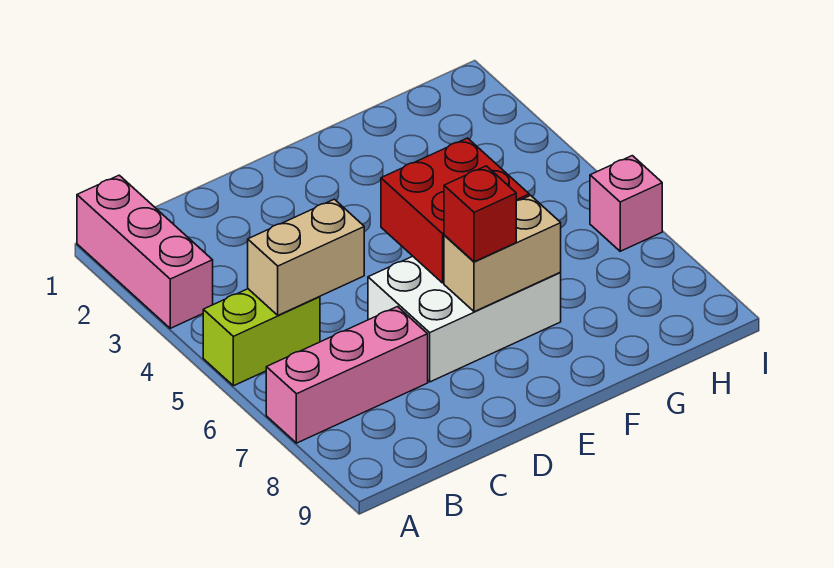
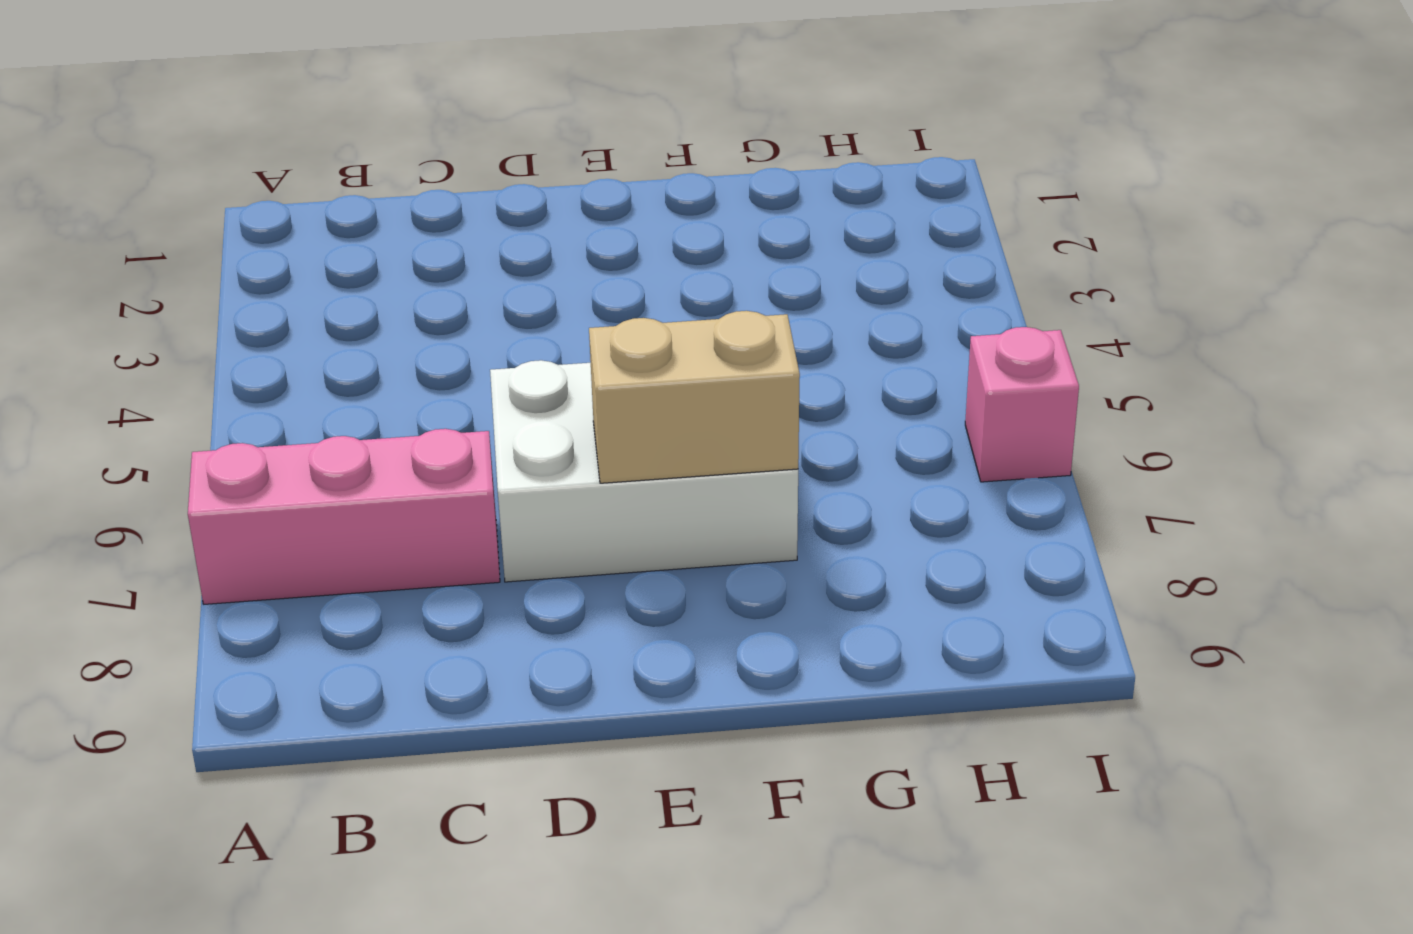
none -> pink 1x3 brick [77,175,213,328]
none -> lime 1x2 brick [203,289,320,386]

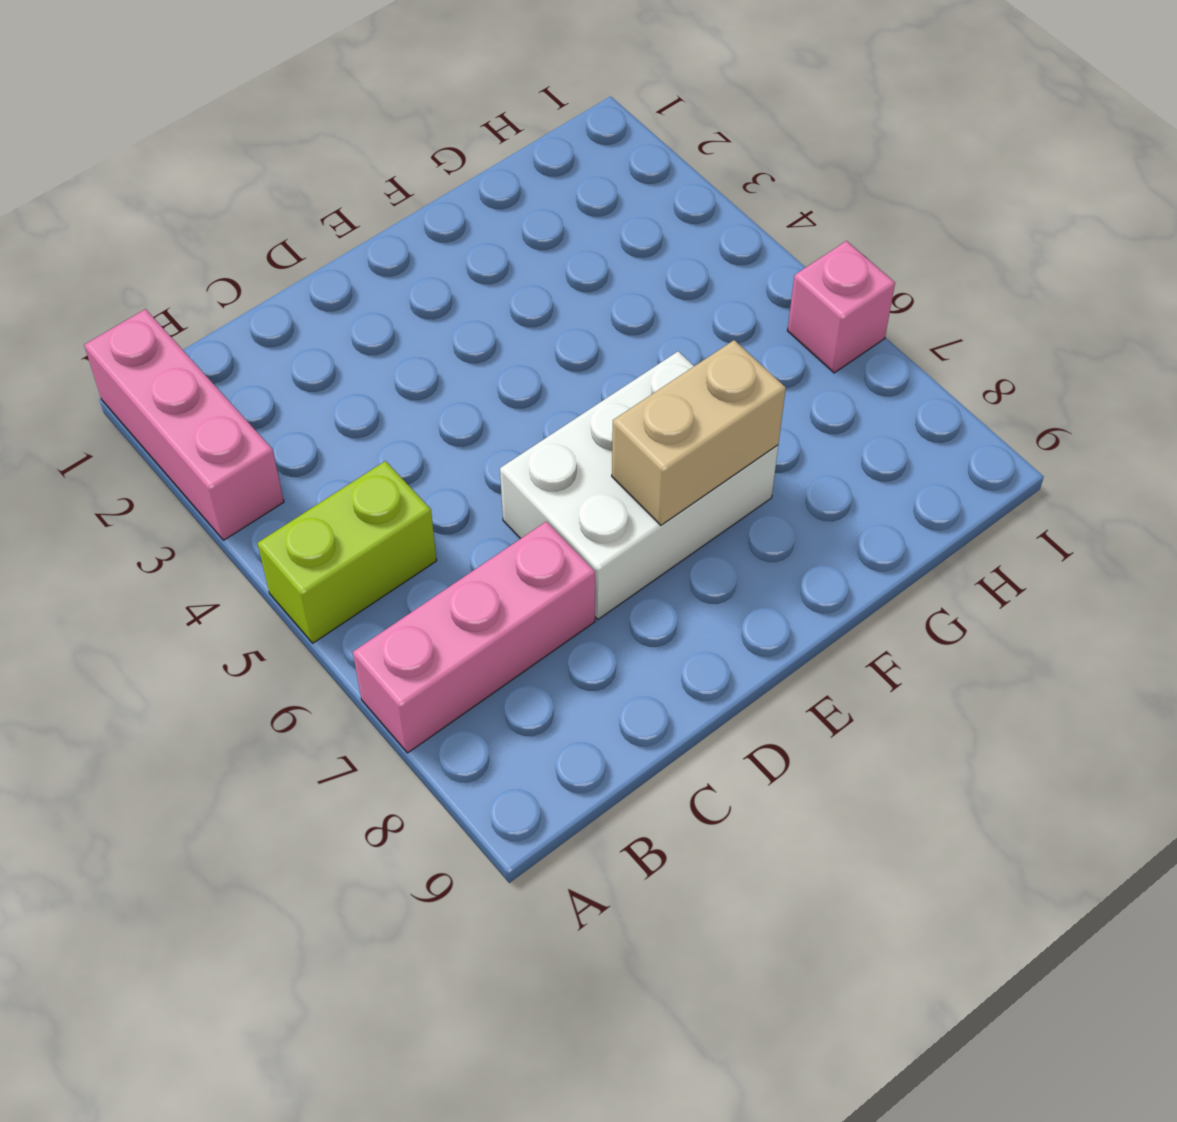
none -> tan 1x2 brick [248,199,364,315]
none -> red 2x2 brick [381,138,529,283]

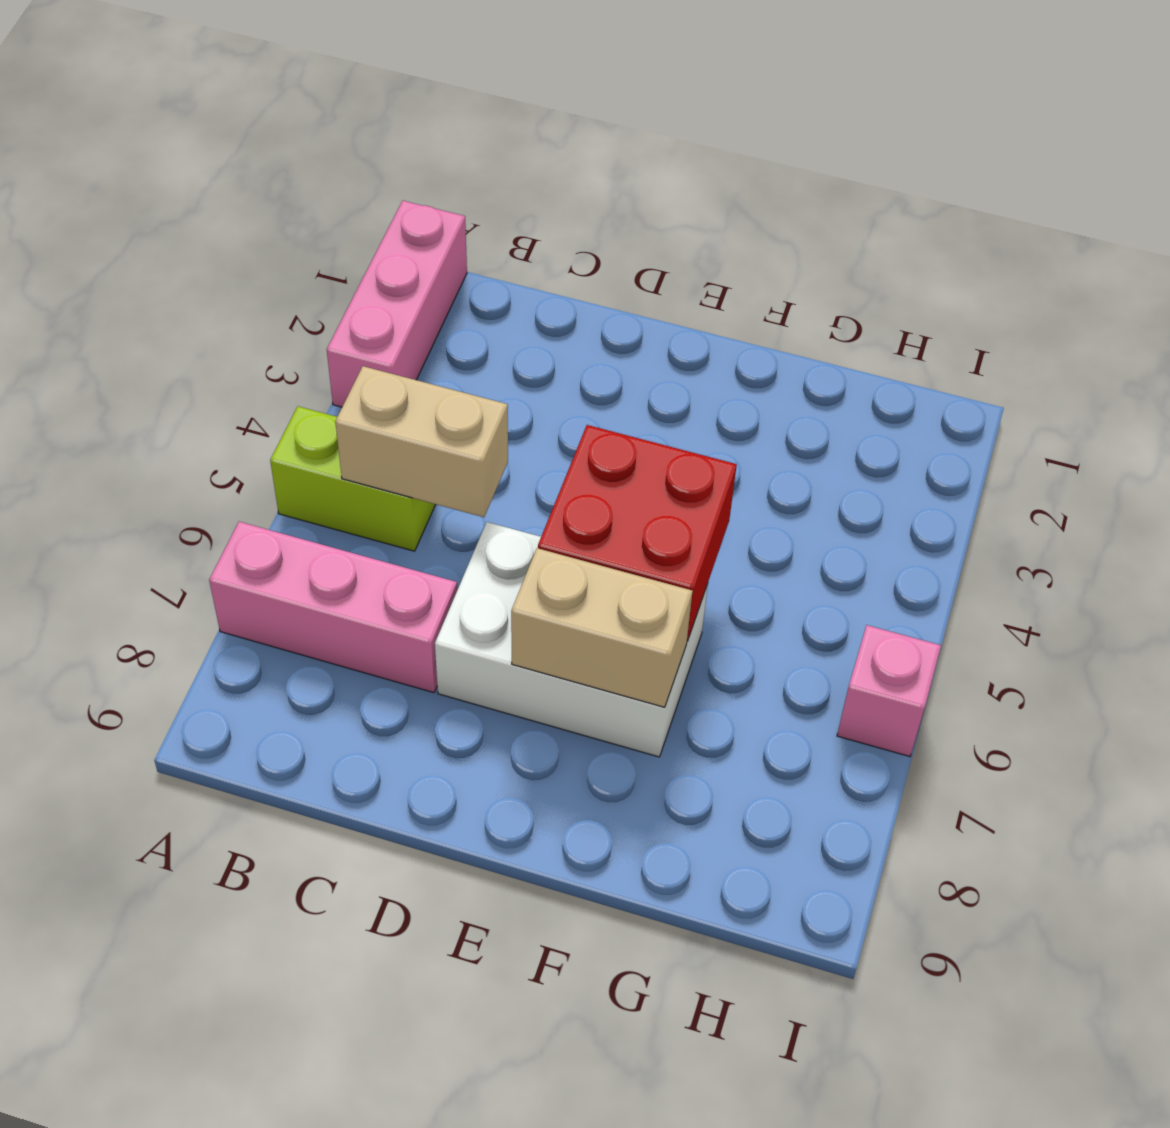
none -> red 1x1 brick [444,166,516,262]

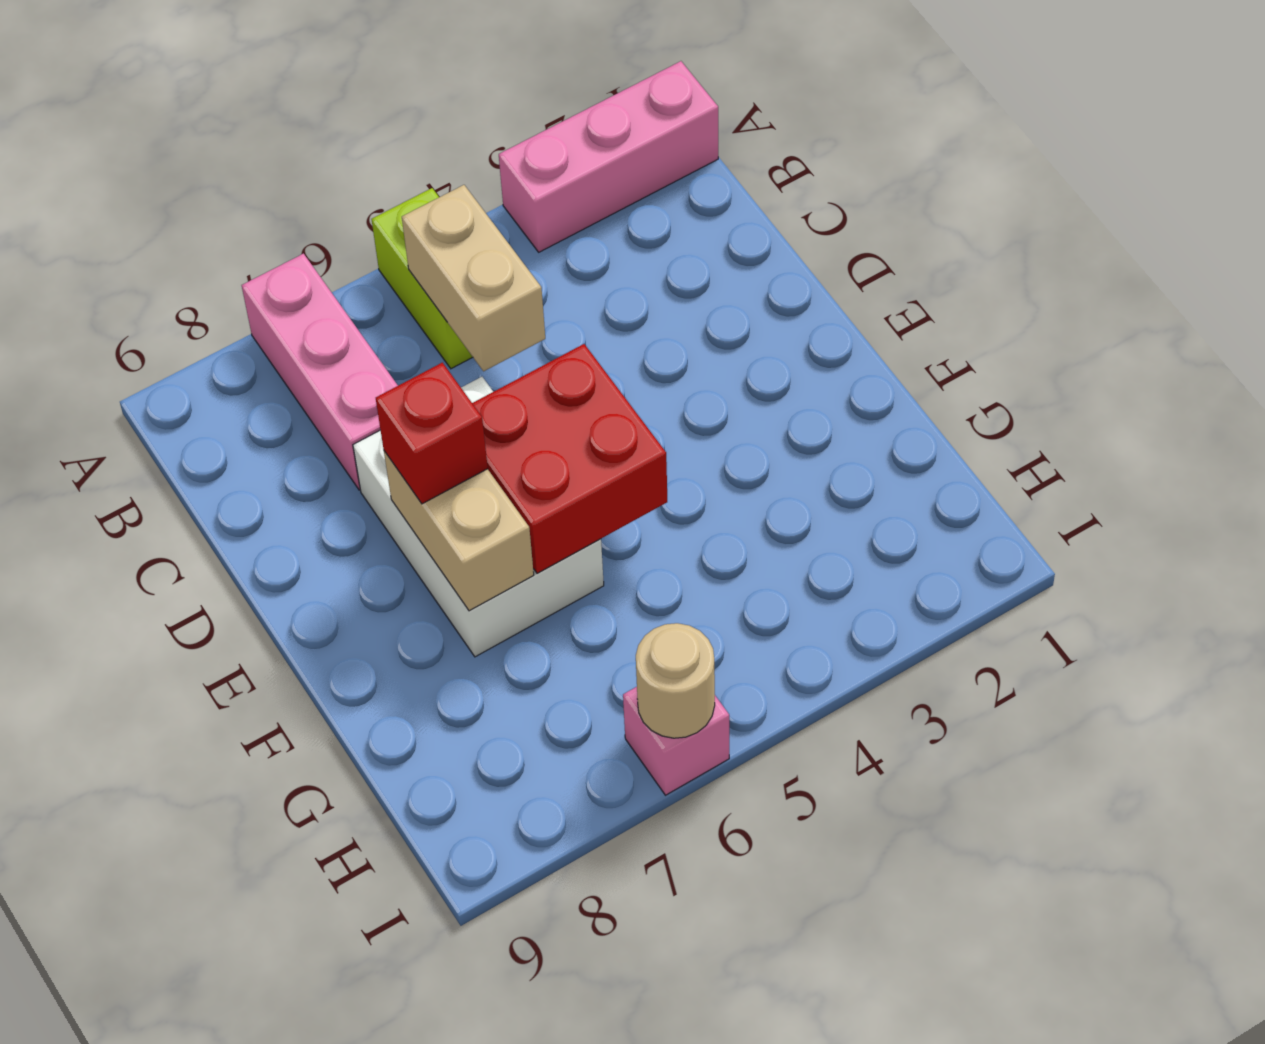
tan 1x1 round brick [636,623,715,738] -> none

